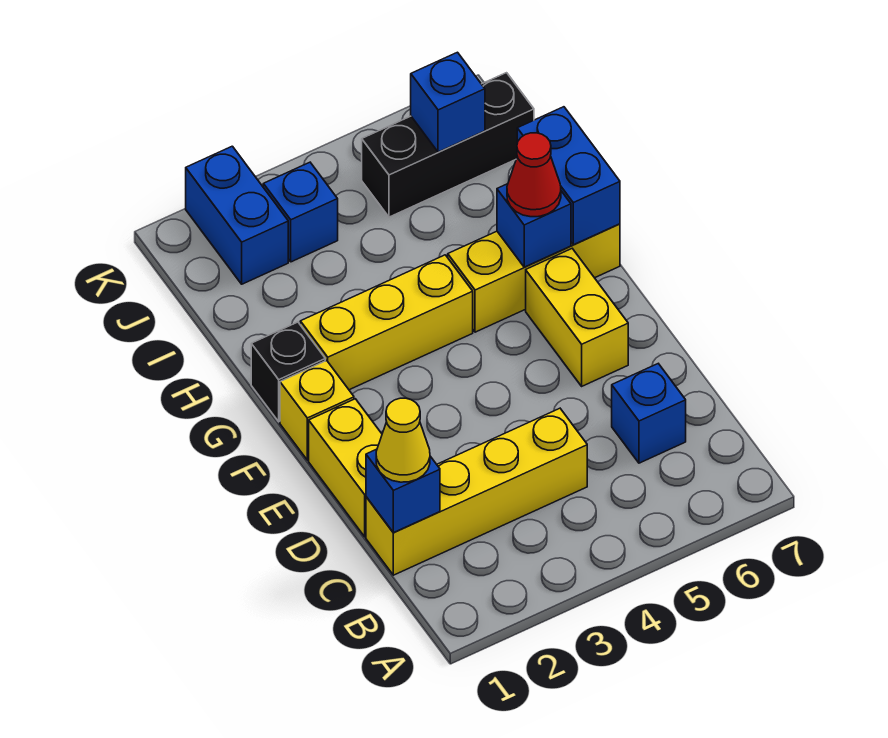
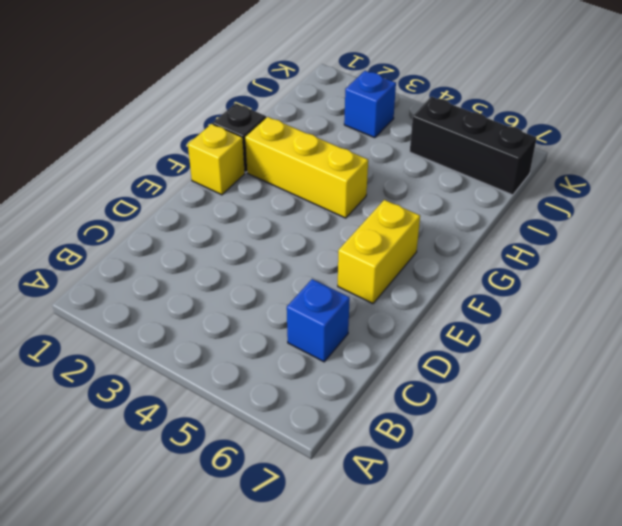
none -> yellow 1x4 brick [366,408,587,575]
none -> yellow 1x2 brick [309,399,382,537]
none -> yellow 1x3 brick [448,224,620,332]

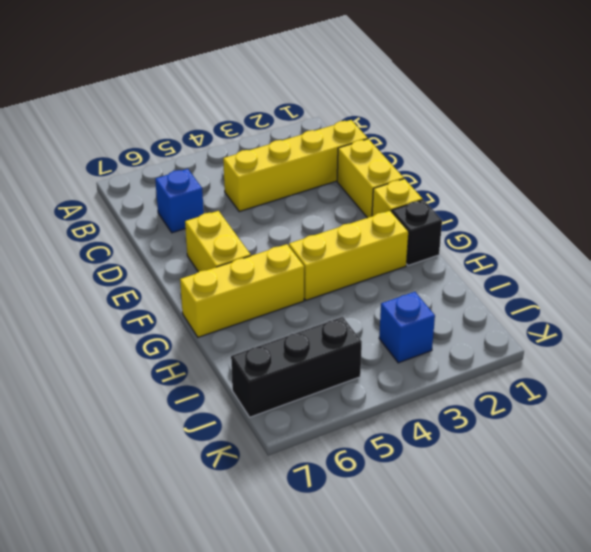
none -> blue 1x2 brick [186,146,288,284]
none -> blue 1x1 brick [366,449,440,533]
none -> blue 1x1 brick [497,184,571,267]

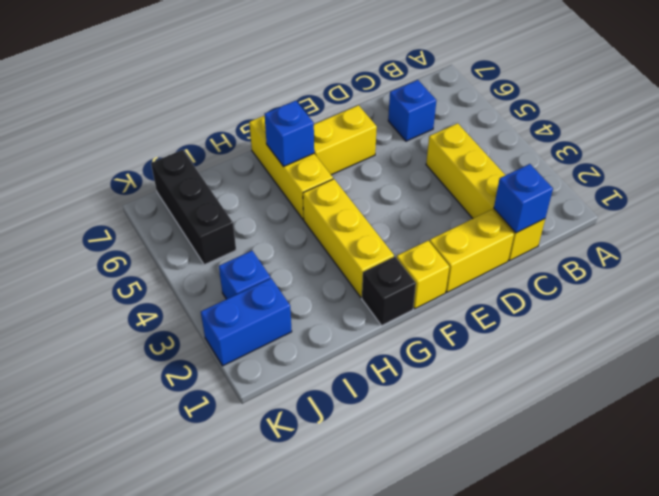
none -> blue 1x2 brick [517,107,620,245]
none -> blue 1x1 brick [411,52,485,152]
none -> yellow 1x1 cone [376,398,430,482]

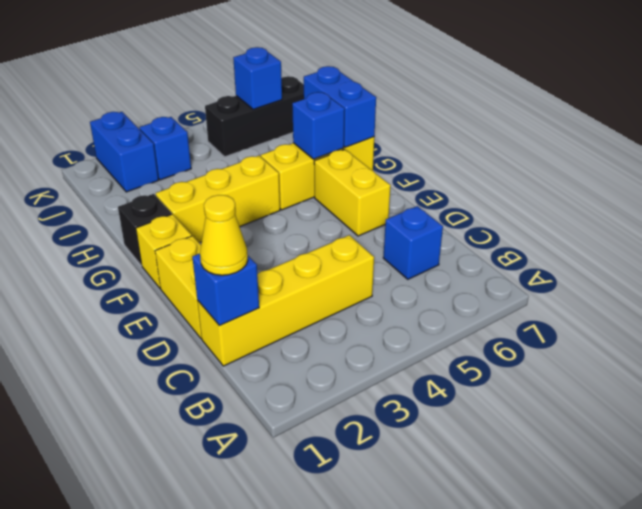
none -> red 1x1 cone [507,133,561,217]

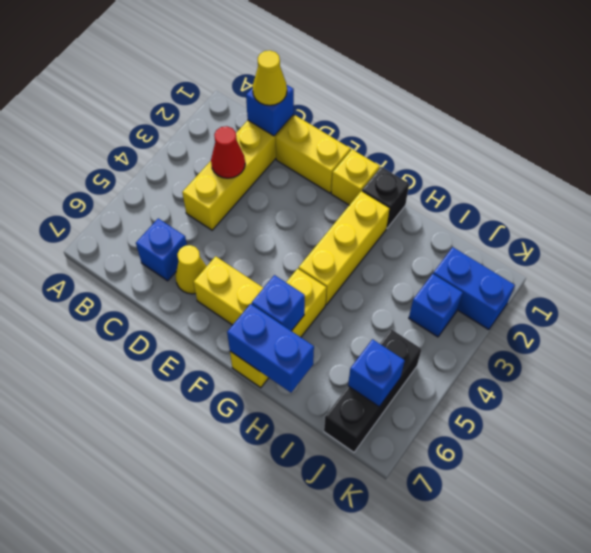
red 1x1 cone [211,126,245,178] -> red 1x1 cone moved to [507,133,561,217]
yellow 1x1 cone [175,245,207,294] -> none

